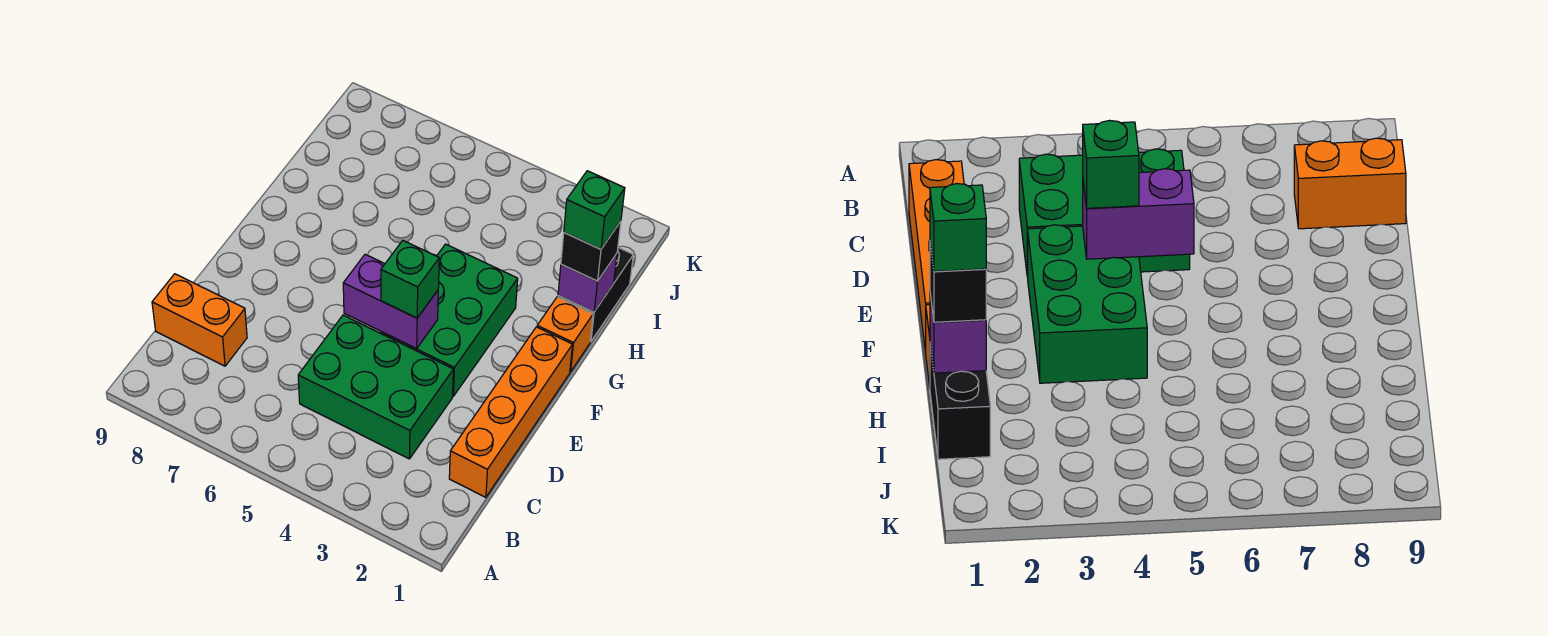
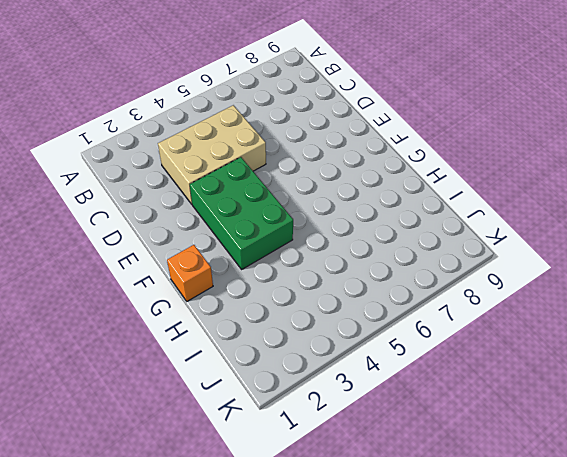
tan 2x3 brick [158,105,266,204] -> green 2x3 brick [298,315,453,459]
none -> orange 1x4 brick [449,327,573,497]
none -> orange 1x2 brick [152,274,247,366]

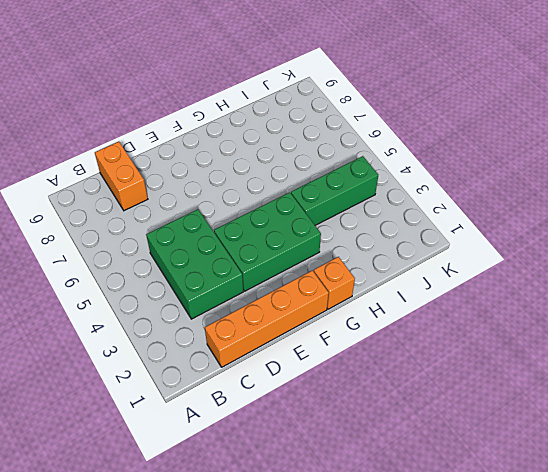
green 1x3 brick [291,156,378,225] -> none
none -> black 1x2 brick [558,248,633,342]
none -> purple 1x2 brick [343,254,438,349]

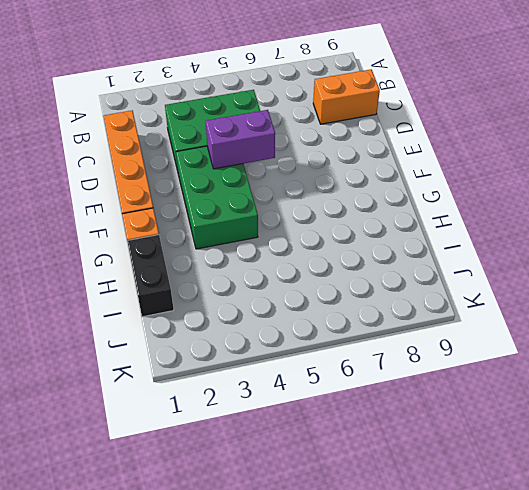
none -> purple 1x1 brick [558,254,617,312]
none -> green 1x1 brick [381,241,439,318]

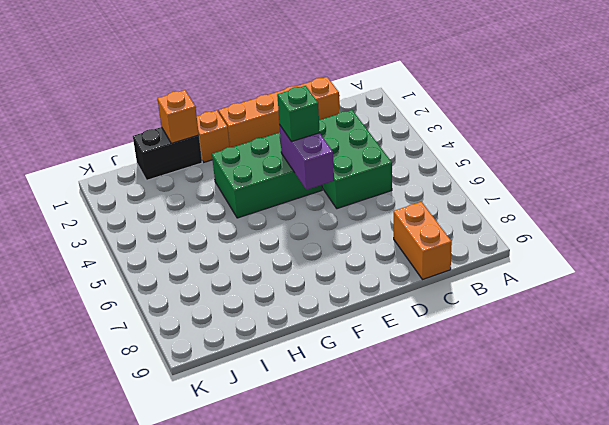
orange 1x1 brick [158,90,199,143] -> purple 1x1 brick [558,254,617,312]
none -> black 1x1 brick [561,221,621,281]
none -> green 1x1 brick [564,171,625,249]

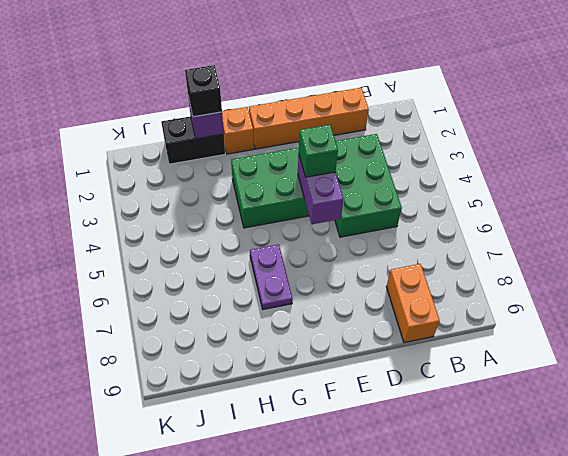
purple 1x2 plate [250,245,293,309] -> none
none -> green 1x1 brick [564,171,625,249]

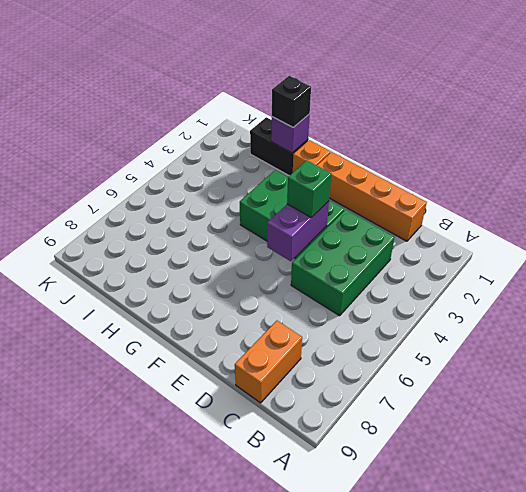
none -> green 1x1 brick [564,171,625,249]

